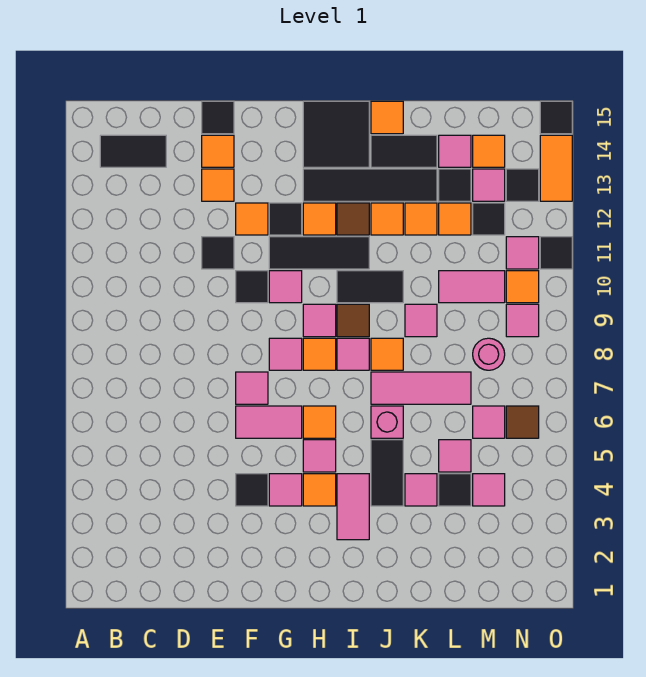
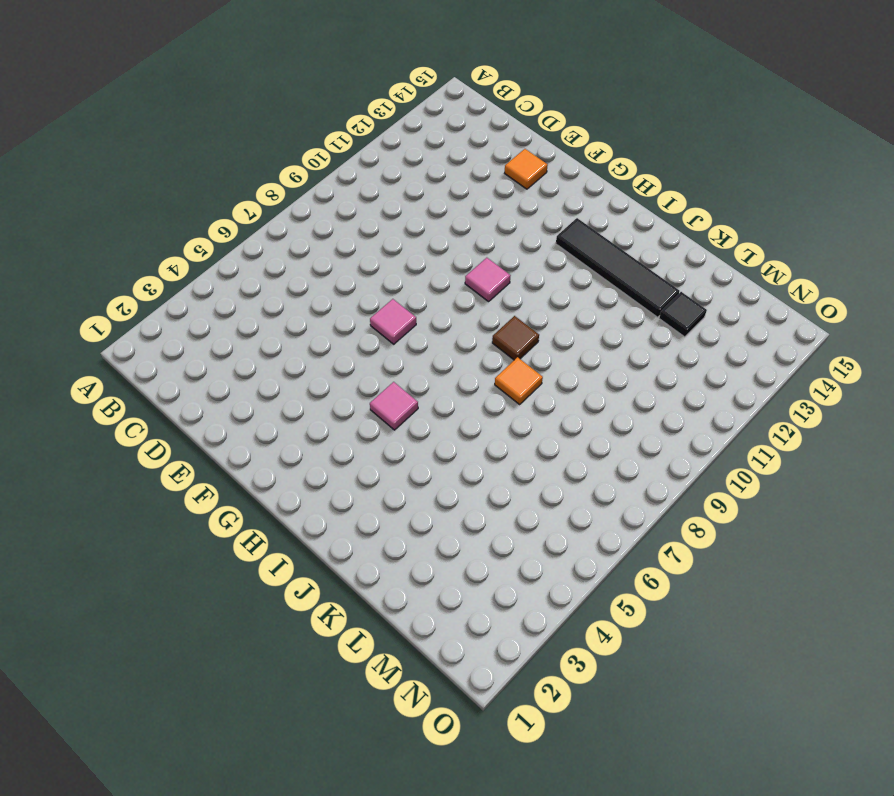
none -> black 1x2 tile [100,135,166,167]
none -> black 1x1 tile [202,237,234,269]
none -> orange 1x1 tile [202,169,234,201]
none -> black 1x1 tile [202,101,234,134]

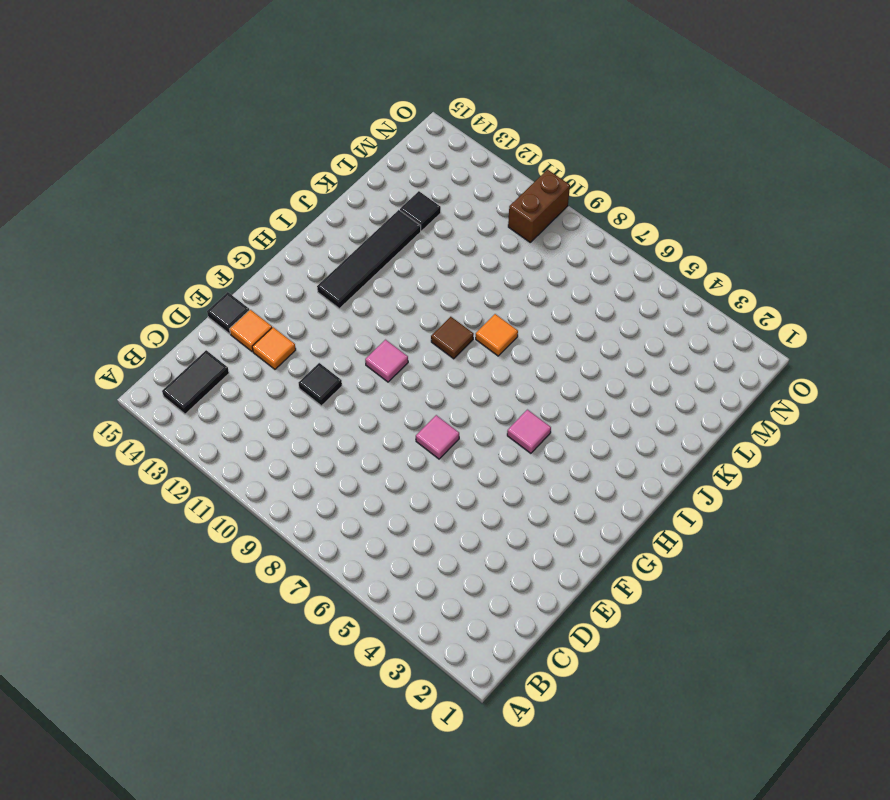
brown 1x2 brick [508,170,570,242] -> orange 1x1 tile [506,271,539,303]
none -> black 1x1 tile [236,474,268,506]
none -> pink 1x2 tile [236,406,302,438]
none -> black 1x1 tile [236,271,268,303]
none -> orange 1x1 tile [236,203,268,235]

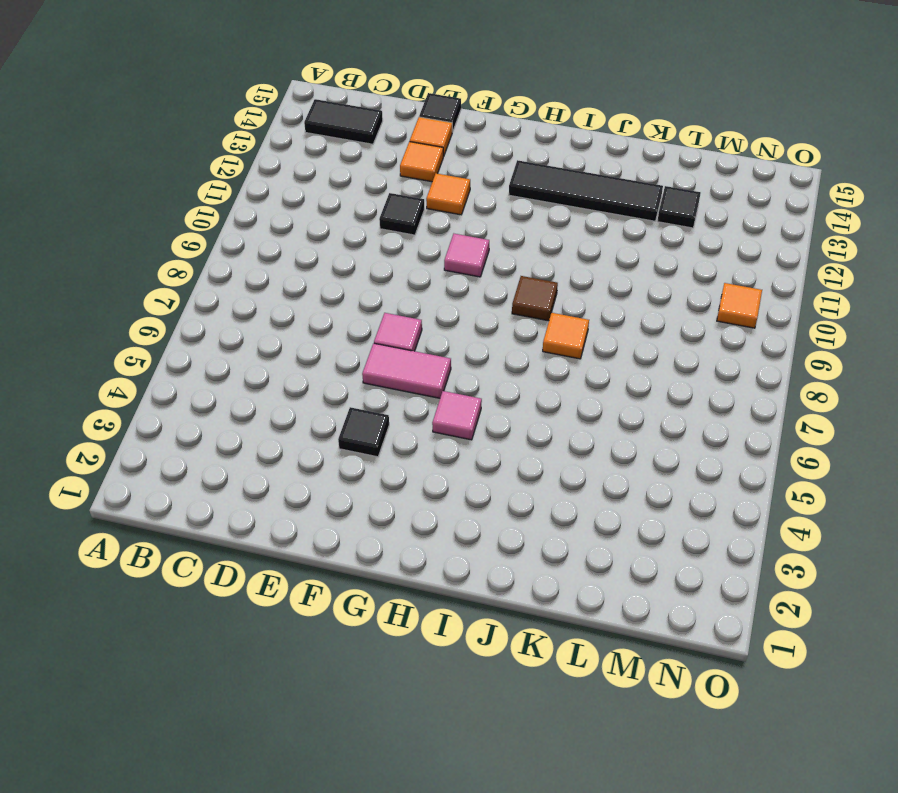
none -> black 1x1 tile [236,271,268,303]
none -> pink 1x1 tile [269,474,302,506]
none -> pink 1x1 tile [269,338,302,370]
none -> black 1x3 tile [269,237,369,269]

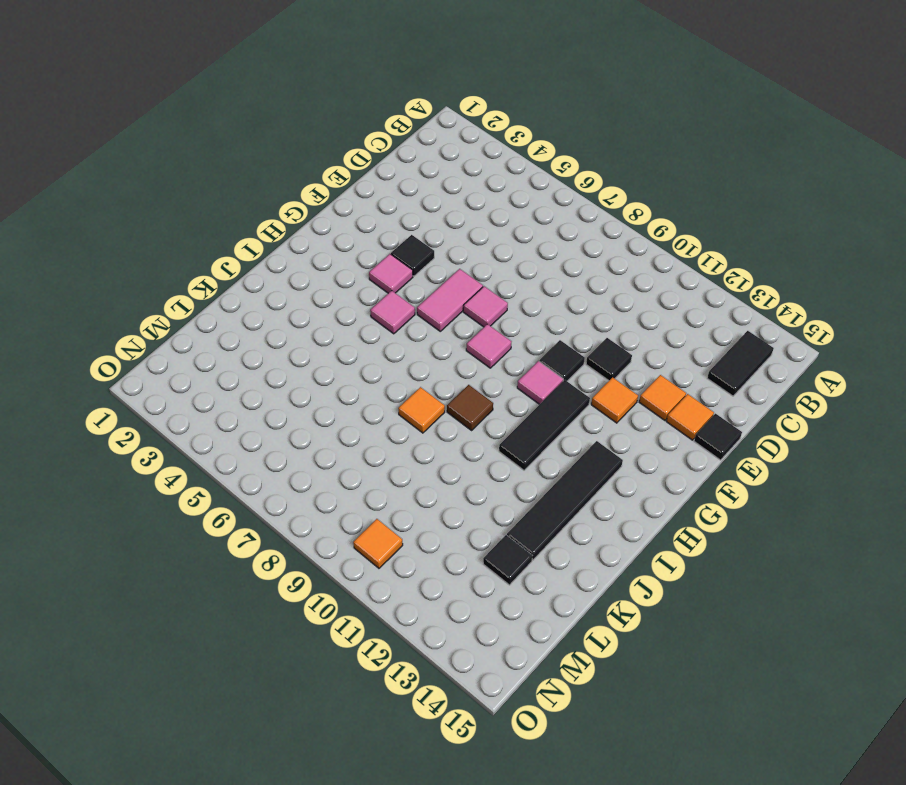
none -> black 1x1 tile [269,203,302,235]
none -> orange 1x1 tile [303,474,336,506]
none -> orange 1x1 tile [303,406,336,438]
none -> orange 1x1 tile [303,338,336,370]

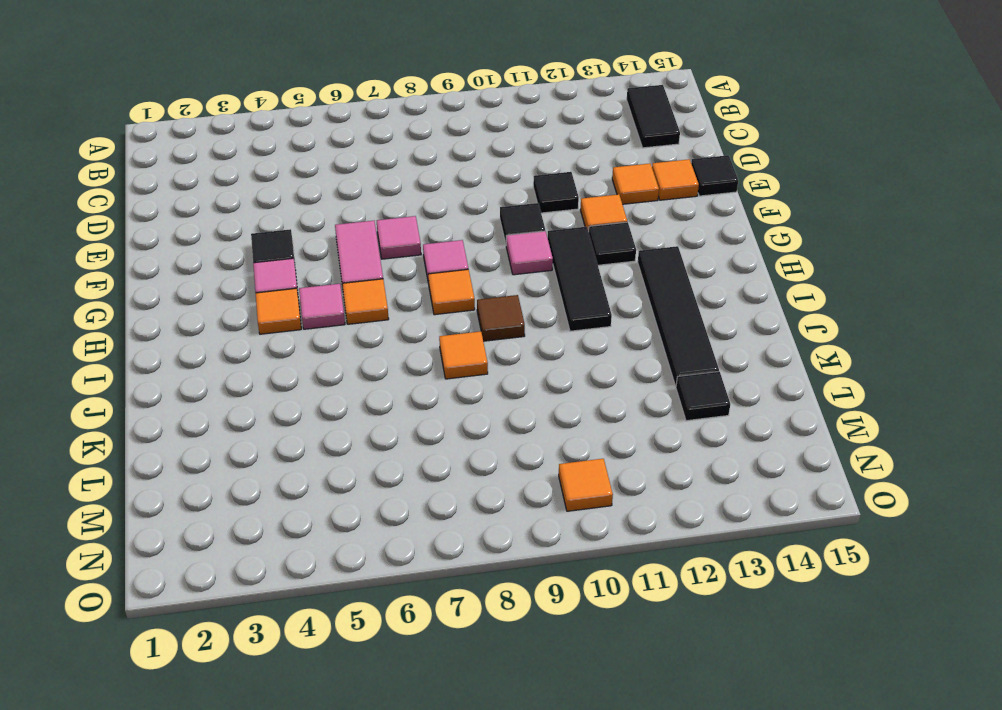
none -> pink 1x1 tile [303,304,336,337]
none -> orange 1x1 tile [303,203,336,235]
none -> black 2x2 tile [303,101,369,167]
none -> pink 1x2 tile [337,474,369,540]

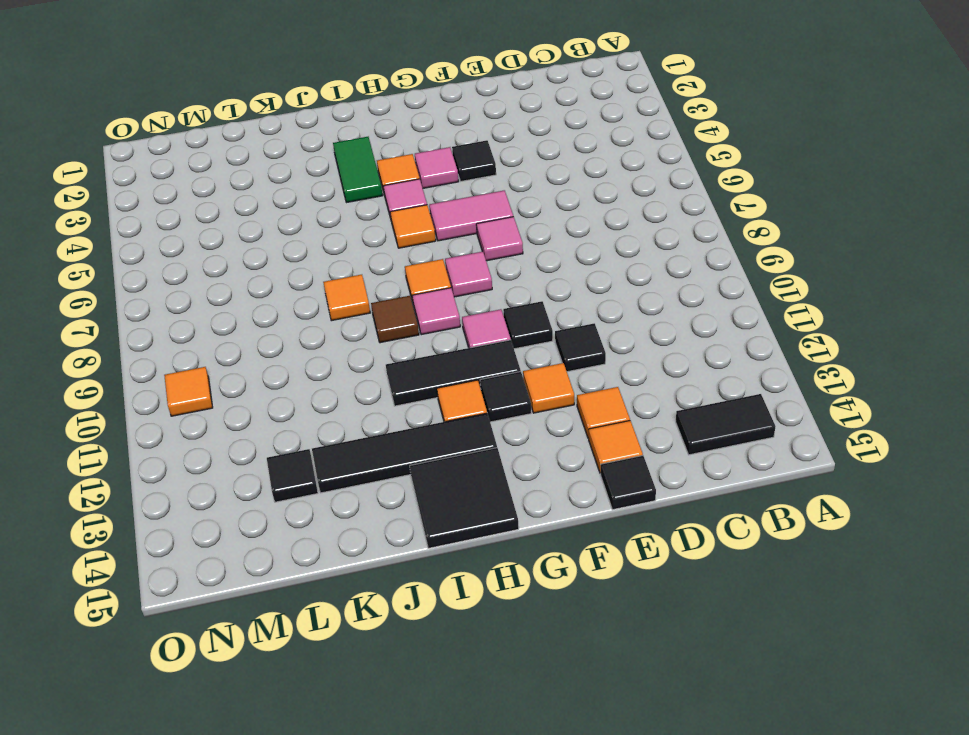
green 1x2 tile [333,137,383,203] -> pink 1x2 tile [337,474,369,540]
none -> pink 1x1 tile [337,338,369,370]
none -> black 1x2 tile [337,271,403,303]
none -> brown 1x1 tile [337,203,369,235]
none -> black 1x2 tile [371,440,403,506]

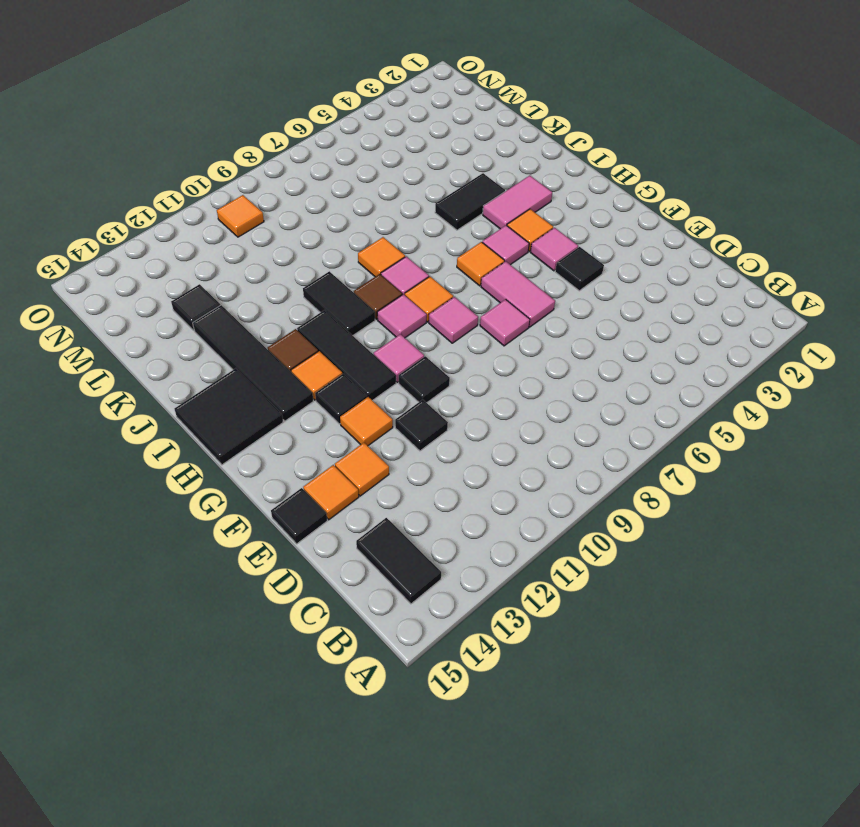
none -> pink 1x1 brick [371,406,403,438]
none -> pink 1x3 tile [371,372,471,404]
none -> orange 1x1 tile [371,203,403,235]
none -> black 1x2 tile [371,135,437,167]

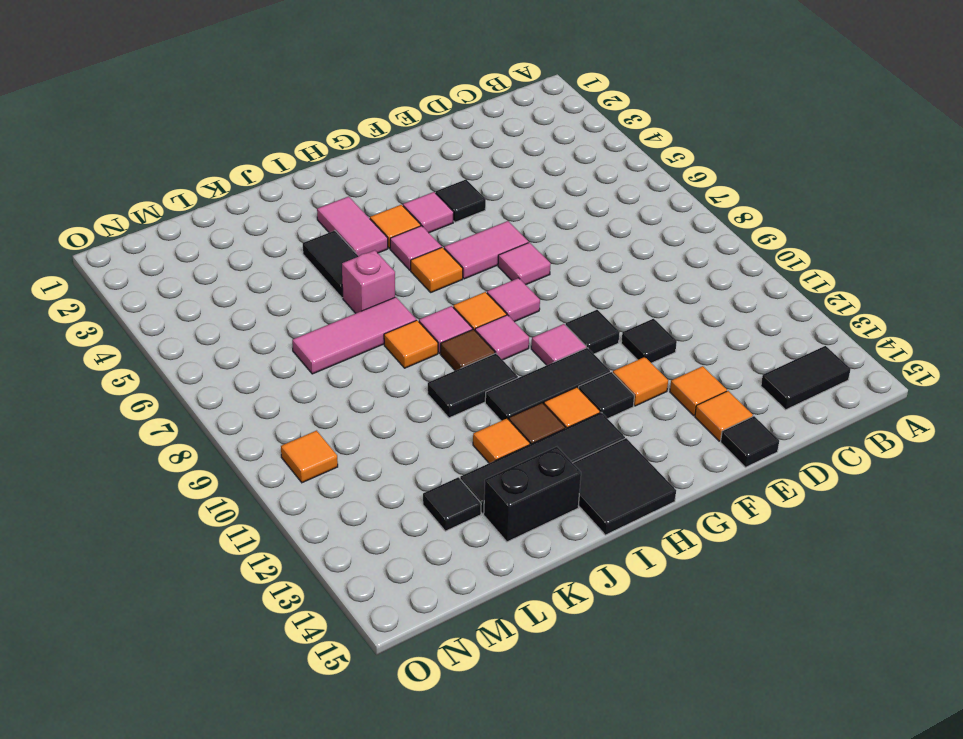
black 1x2 brick [484,447,581,542] -> black 1x2 tile [371,135,437,167]
none -> orange 1x1 tile [371,101,403,134]
none -> pink 1x1 tile [405,474,437,506]
none -> pink 1x1 tile [405,304,437,337]
none -> orange 1x1 tile [405,203,437,235]

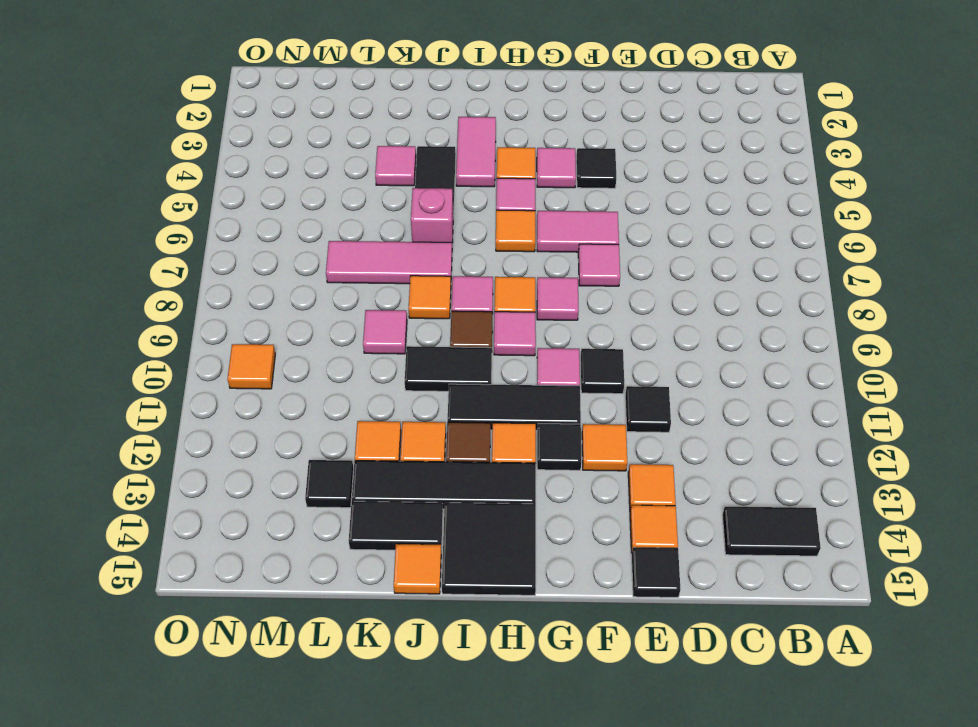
none -> black 1x1 tile [439,474,471,506]
none -> pink 1x1 tile [439,440,471,472]
none -> pink 1x2 tile [439,271,505,303]
none -> orange 1x1 tile [439,203,471,235]

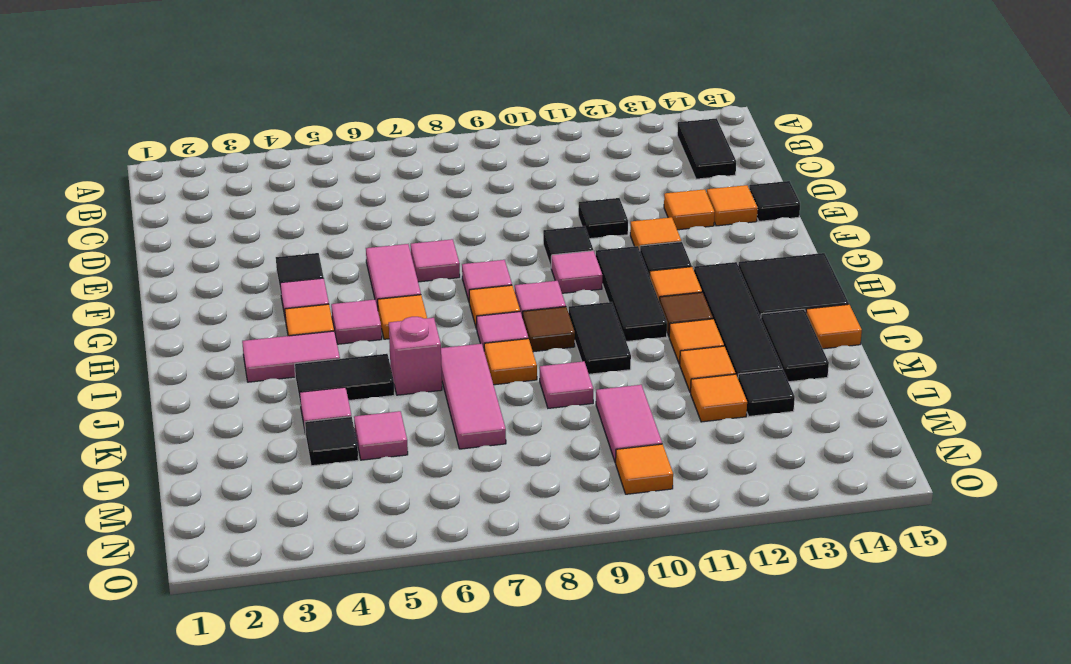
none -> pink 1x1 tile [439,135,471,167]
none -> pink 1x1 tile [473,474,505,506]
none -> pink 1x1 tile [473,406,505,438]
none -> pink 1x1 round brick [473,338,505,370]

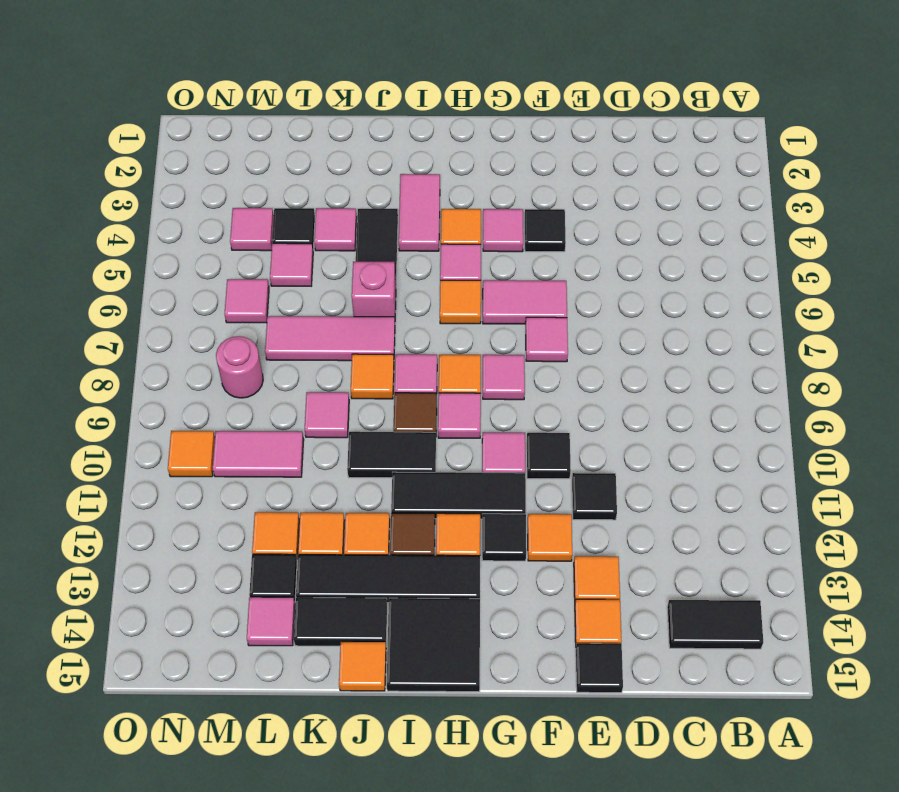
none -> black 1x1 tile [473,203,505,235]
none -> pink 1x1 tile [473,169,505,201]
none -> orange 1x1 tile [473,135,505,167]
none -> brown 1x1 tile [506,406,539,438]

